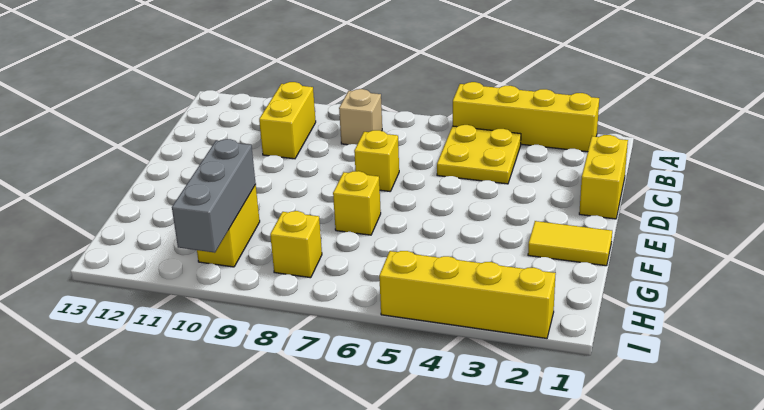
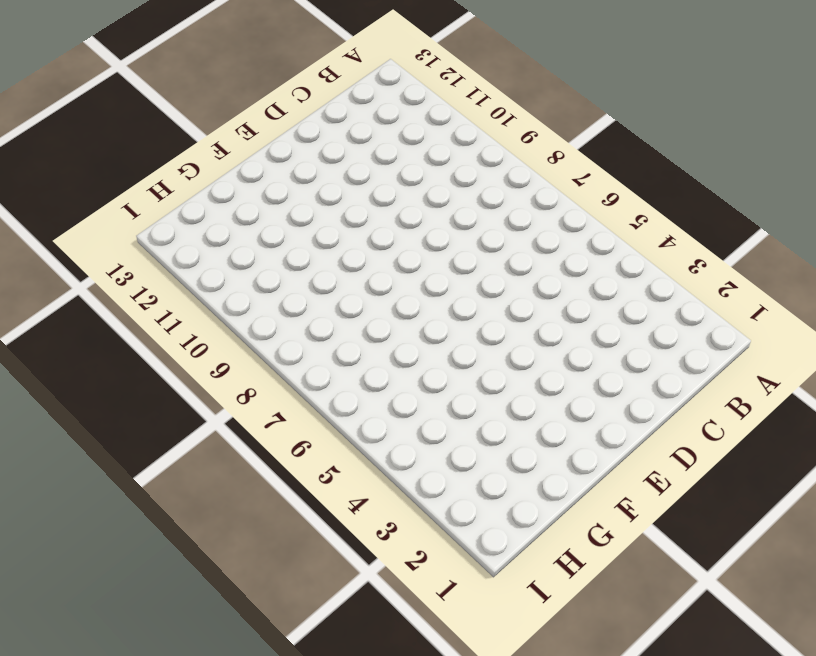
none -> yellow 1x4 brick [453,82,599,152]
none -> yellow 2x2 plate [437,125,521,184]
none -> tan 1x1 brick [339,89,382,145]

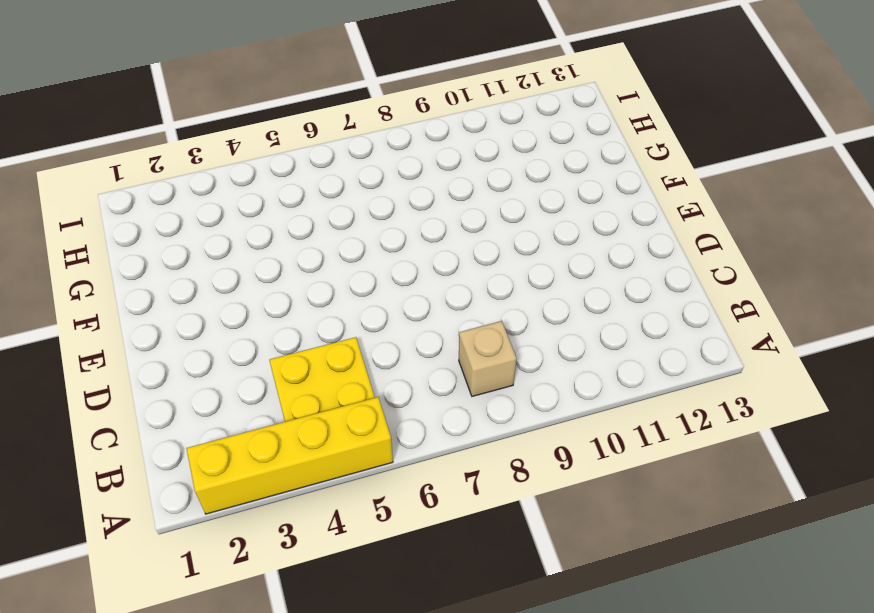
none -> yellow 1x2 brick [259,82,316,159]
none -> yellow 1x2 brick [579,135,628,219]
none -> yellow 1x1 brick [354,130,399,191]

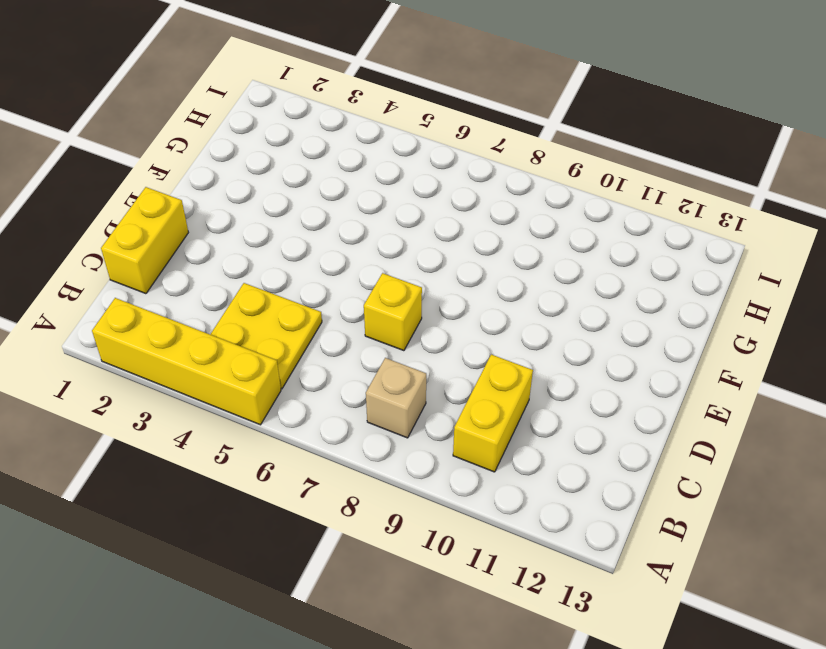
none -> yellow 1x2 tile [528,221,612,266]
none -> yellow 1x1 brick [333,171,381,235]
none -> yellow 1x2 brick [197,185,260,267]

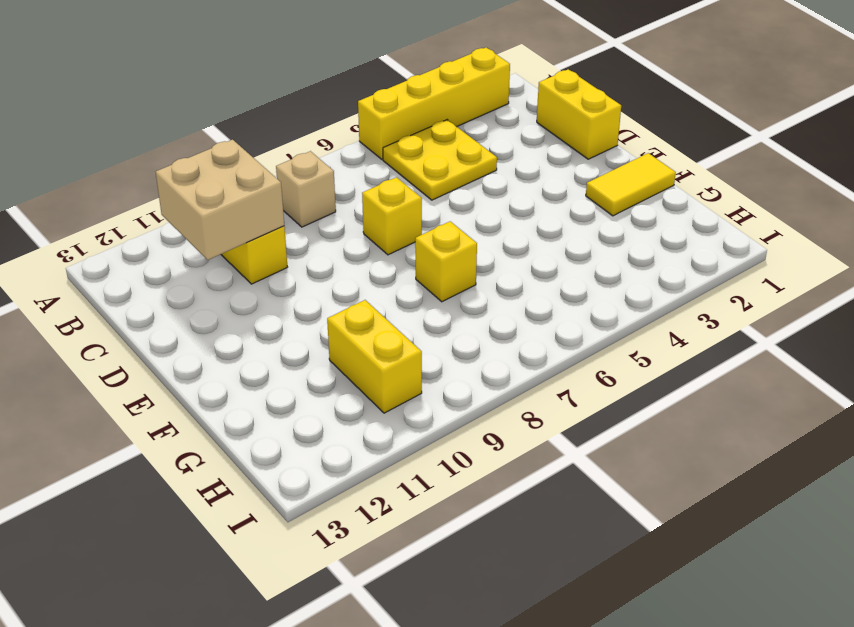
tan 2x2 brick [156,140,284,260] -> none
none -> yellow 1x1 brick [270,211,322,278]
none -> yellow 1x4 brick [379,251,556,338]
none -> grey 1x3 brick [172,139,256,253]

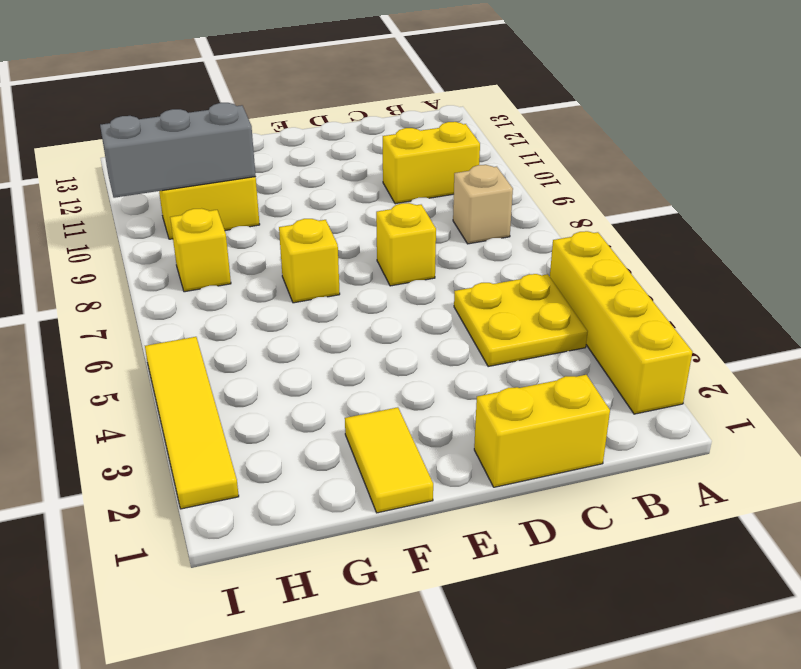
yellow 1x4 tile [145,337,239,509] -> yellow 1x4 brick [379,251,556,338]

